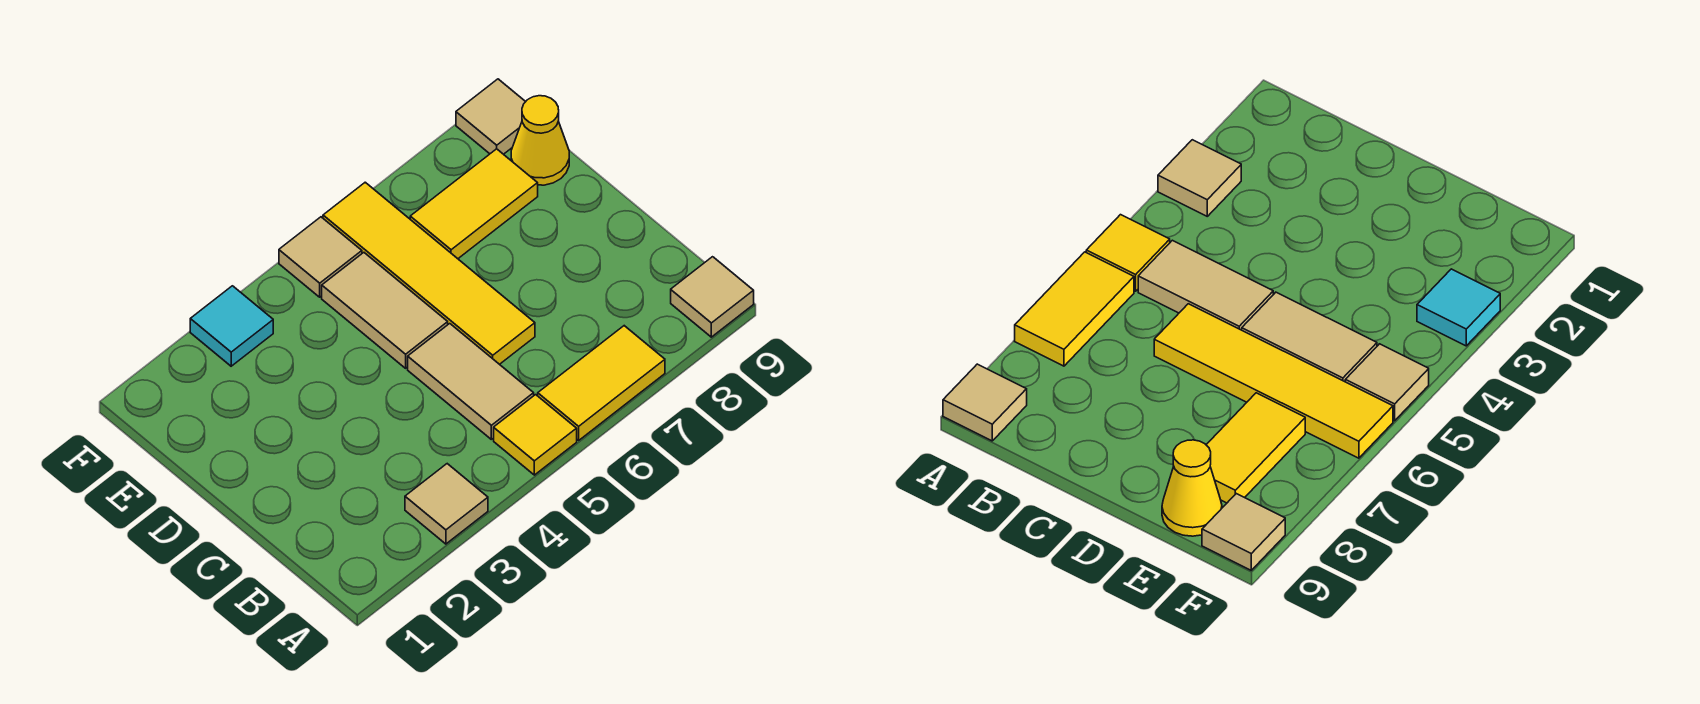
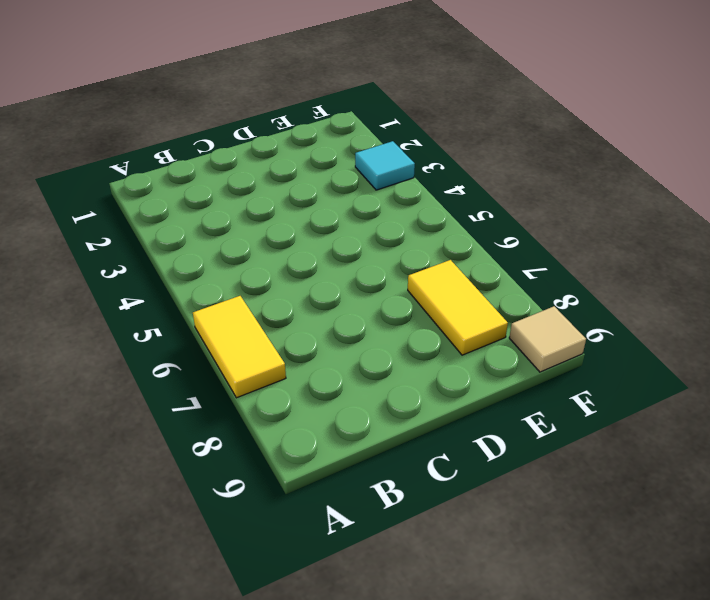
none -> tan 1x1 tile [405,464,488,544]
none -> yellow 1x1 tile [494,395,577,475]
none -> tan 1x1 tile [671,257,754,337]

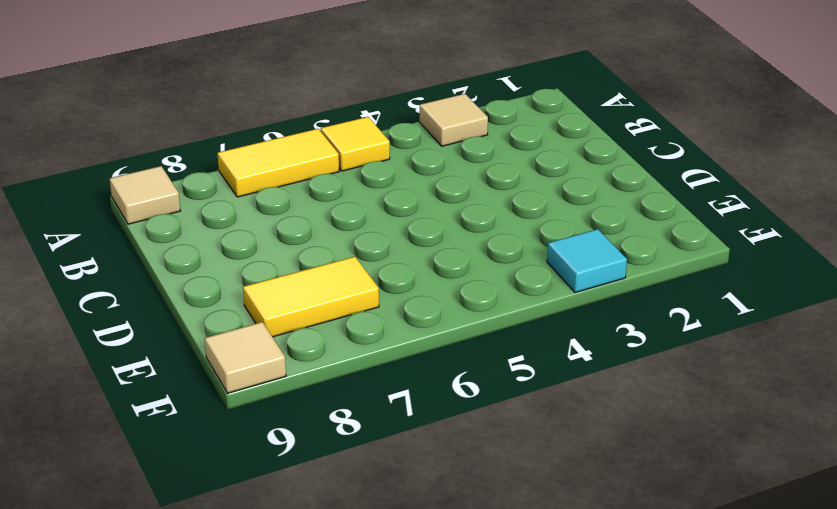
none -> tan 1x2 tile [408,324,534,439]
none -> yellow 1x4 tile [323,182,535,364]
none -> tan 1x2 tile [322,253,448,368]

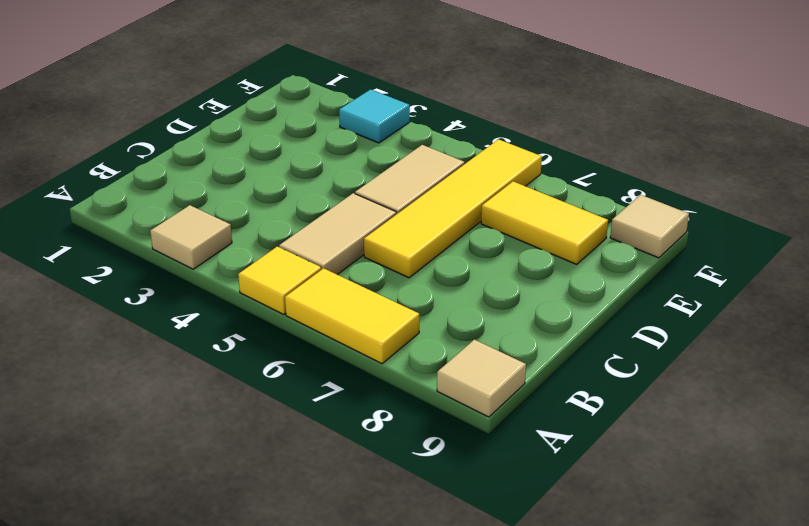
none -> yellow 1x1 cone [511,96,569,185]
none -> tan 1x1 tile [279,217,362,297]

